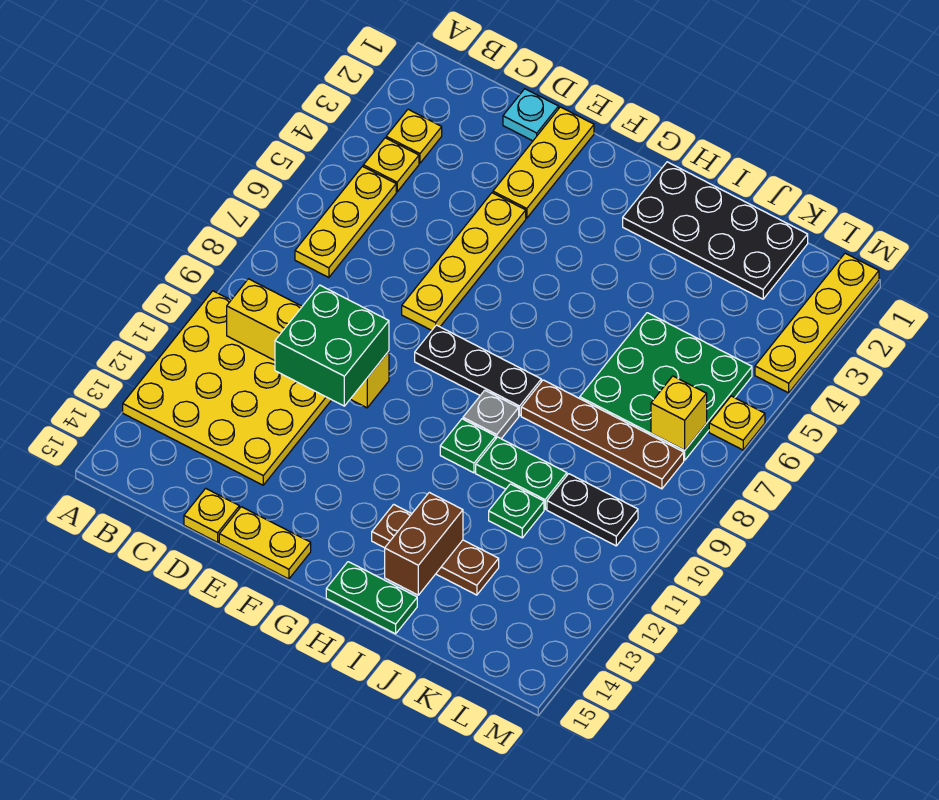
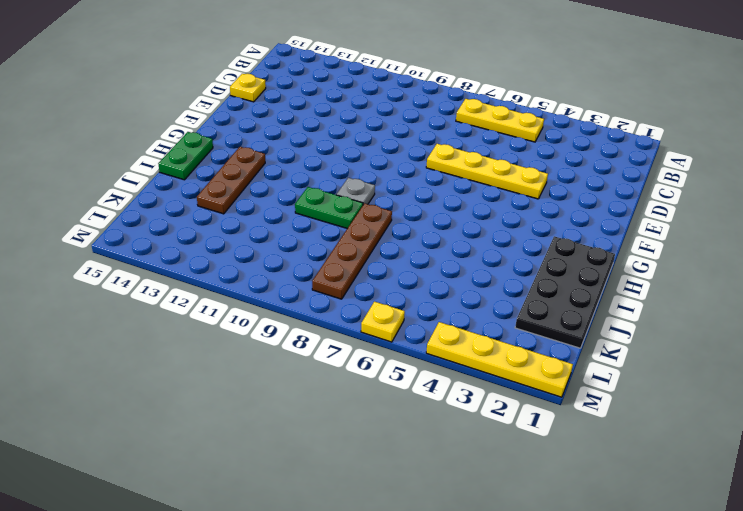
green 1x2 plate [295,187,363,228] -> green 1x2 plate turned to [476,437,567,509]
none -> yellow 4x4 plate [123,291,331,485]
none -> yellow 1x1 plate [386,109,442,163]
none -> yellow 1x1 plate [363,138,419,192]

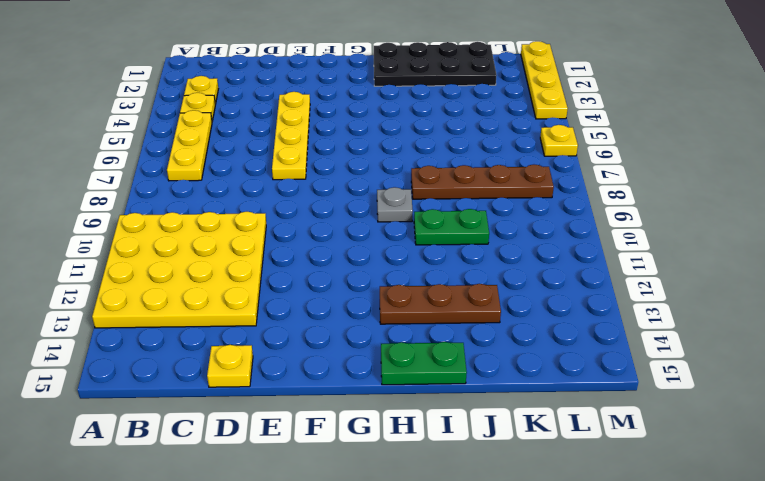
none -> cyan 1x1 plate [503,89,559,141]
none -> yellow 1x3 plate [493,107,594,218]
none -> yellow 1x2 plate [219,507,311,579]

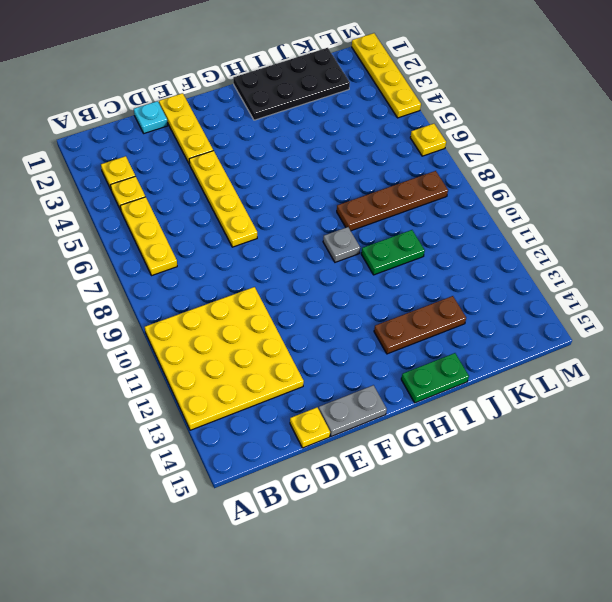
grey 1x2 plate [319,385,387,437] -> yellow 1x2 plate [219,507,311,579]
none -> black 1x3 plate [415,325,541,416]
none -> green 1x1 plate [440,419,496,473]
none -> green 3x3 plate [580,313,752,460]

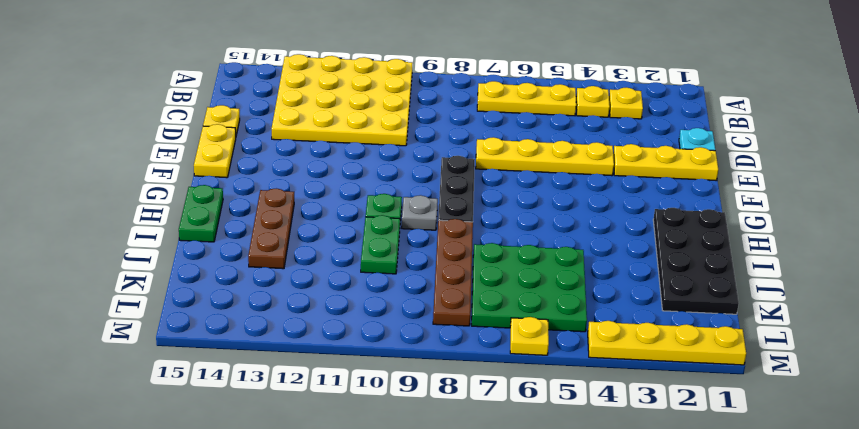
none -> green 1x1 plate [489,484,544,538]
none -> black 1x2 plate [547,474,638,546]
none -> yellow 1x4 brick [227,279,389,408]

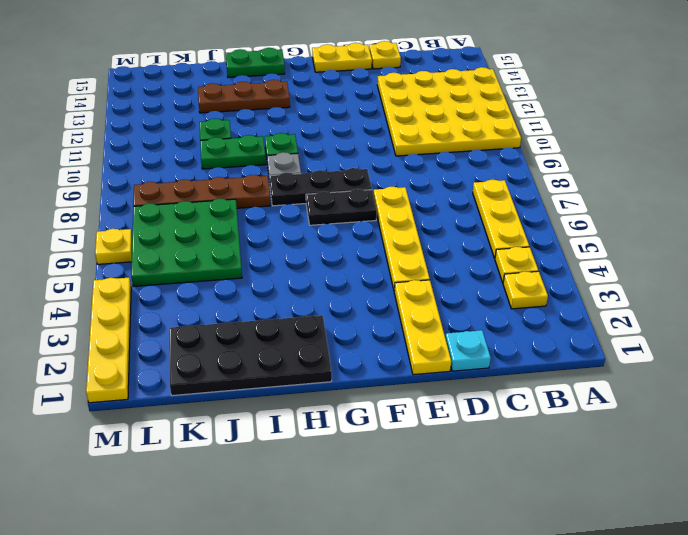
black 1x2 plate [306,189,377,225] -> black 1x2 plate moved to [547,474,638,546]
none -> yellow 1x4 brick [227,279,389,408]
none -> brown 1x2 brick [385,492,463,595]
none -> yellow 1x1 brick [651,376,707,450]

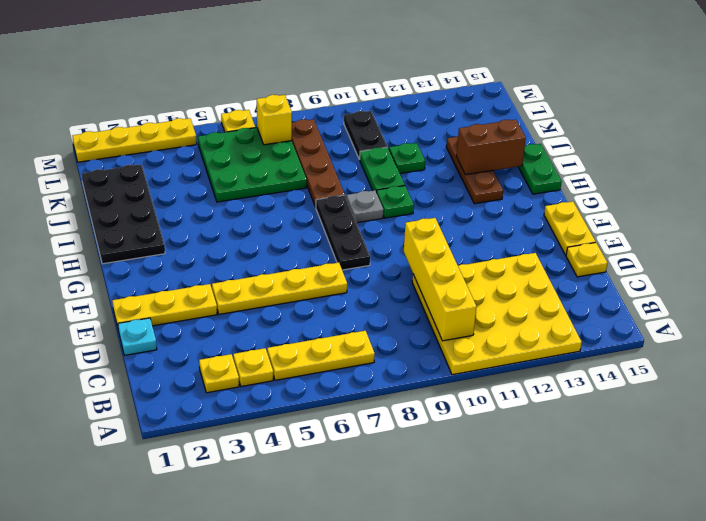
none -> green 2x2 brick [275,285,389,406]

